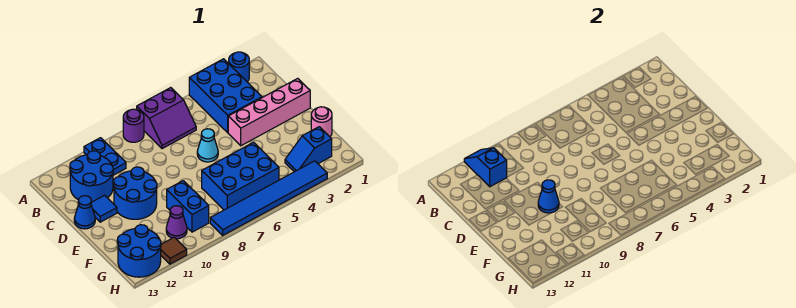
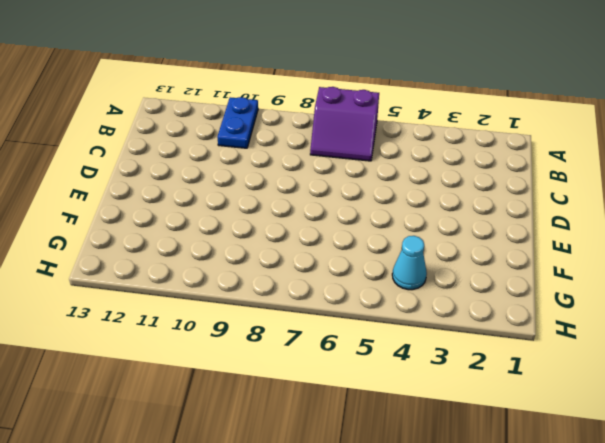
cyan 1x1 cone [392,236,427,290] -> cyan 1x1 cone moved to [197,129,218,162]
none -> blue 1x1 round brick [229,52,249,82]
none -> blue 2x3 brick [189,59,262,133]
none -> purple 1x1 round brick [123,109,144,142]

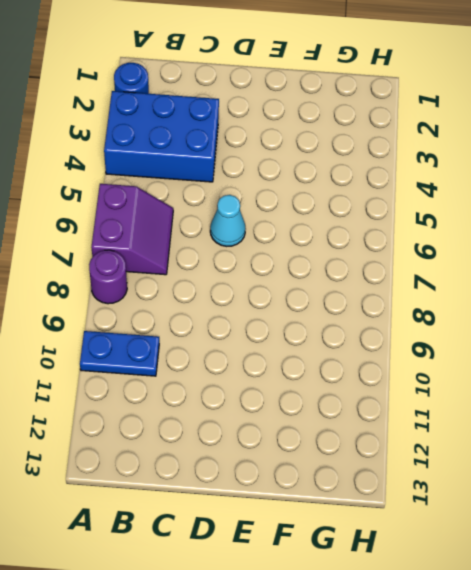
none -> blue 2x2 round brick [70,151,113,202]
none -> pink 1x4 brick [228,78,310,146]
none -> blue 2x2 round brick [113,167,157,219]

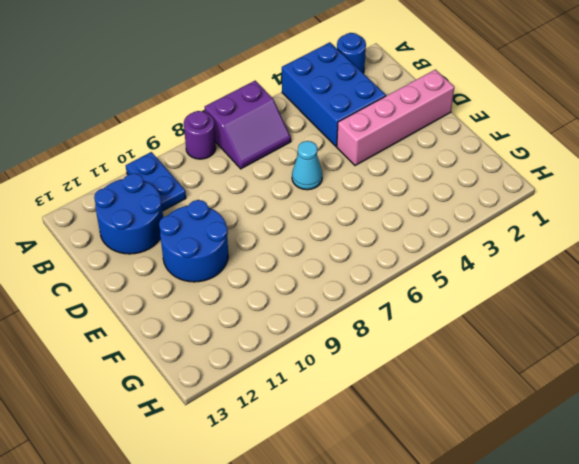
none -> blue 1x1 tile [91,195,117,222]
none -> blue 1x1 cone [74,196,95,229]
none -> pink 1x1 round brick [311,107,332,137]

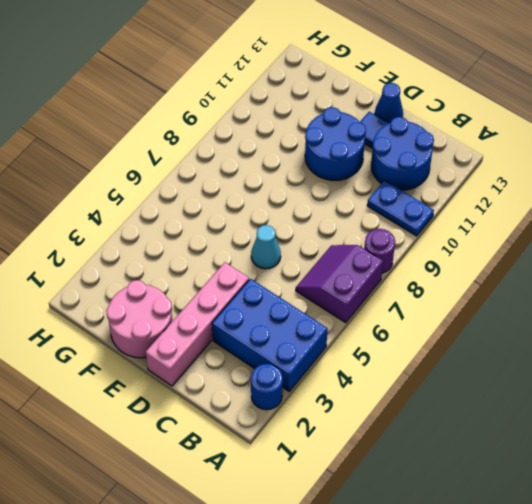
pink 2x2 round brick [106,280,172,358] -> pink 1x1 round brick [311,107,332,137]
none -> blue 2x3 brick [202,142,279,210]
none -> blue 1x2 brick [167,181,209,232]
none -> blue 1x2 slope [285,127,332,172]

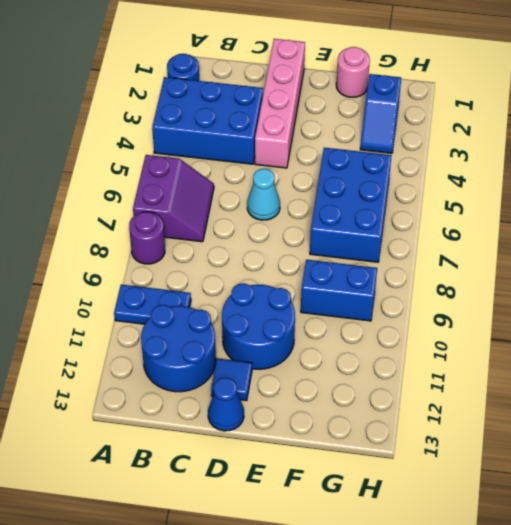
none -> purple 1x1 cone [166,206,187,239]
none -> blue 2x2 round brick [117,225,161,277]
none -> blue 1x6 tile [210,161,327,235]

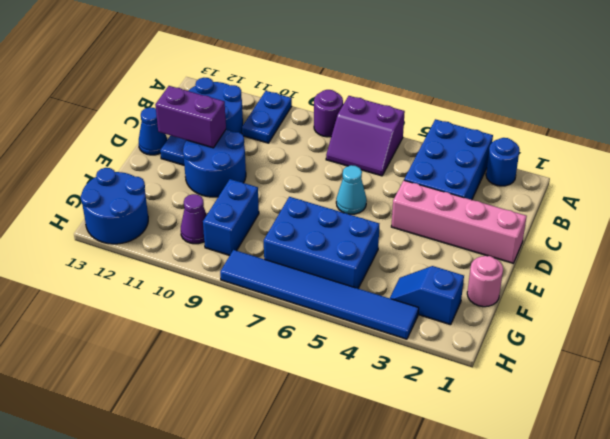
purple 1x2 brick [155,86,226,148] -> none
none -> brown 1x1 tile [161,237,187,264]
none -> blue 1x2 slope [464,148,507,187]
none -> blue 1x1 cone [538,180,559,213]

